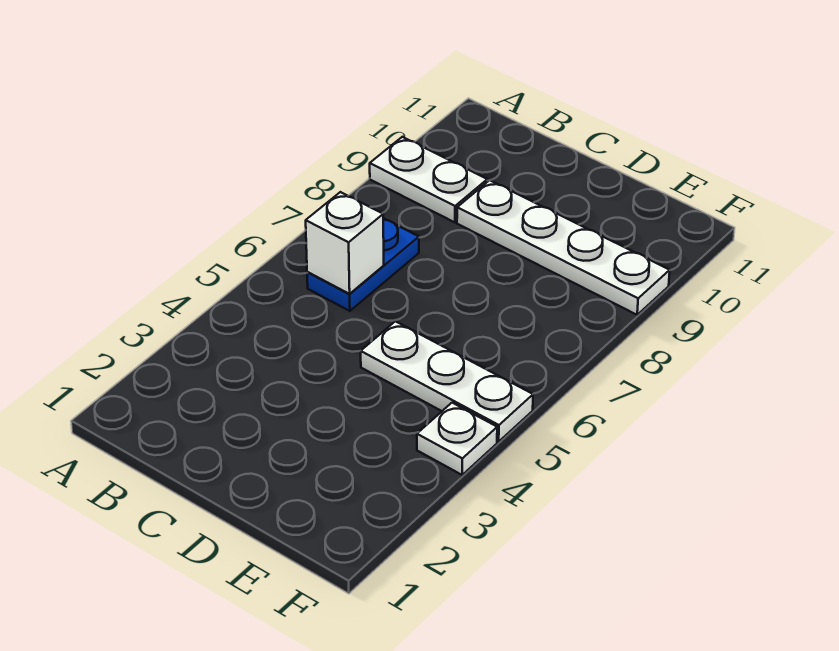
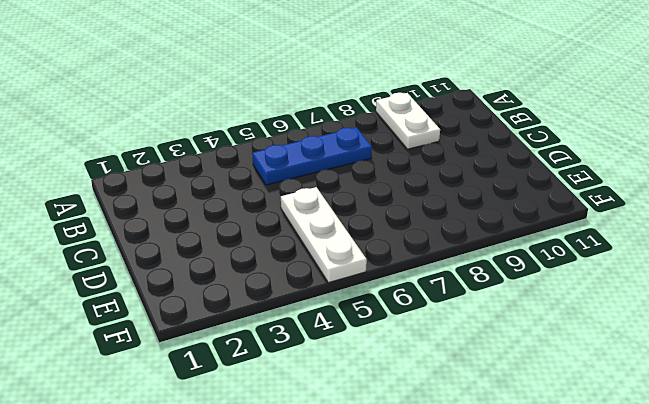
blue 1x3 plate [252,127,372,185] -> blue 1x2 plate [307,218,419,311]
none -> white 1x4 plate [457,180,670,315]
none -> white 1x1 plate [417,403,497,475]

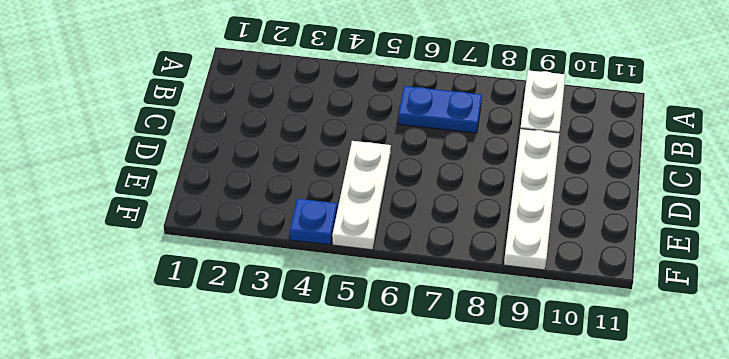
blue 1x1 plate [290,199,337,245] -> white 1x1 plate [417,403,497,475]
none -> white 1x1 brick [306,192,384,294]

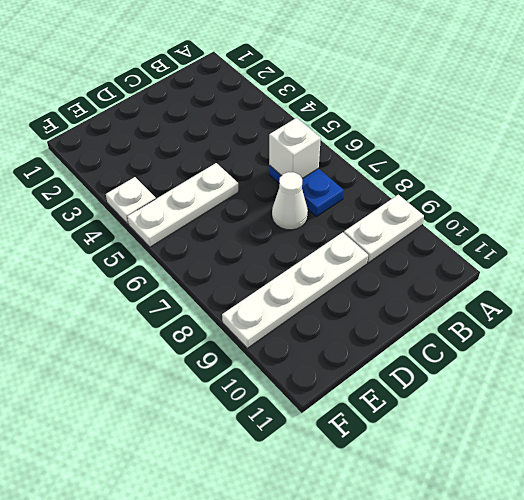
white 1x1 cone [272,172,308,230] -> none

